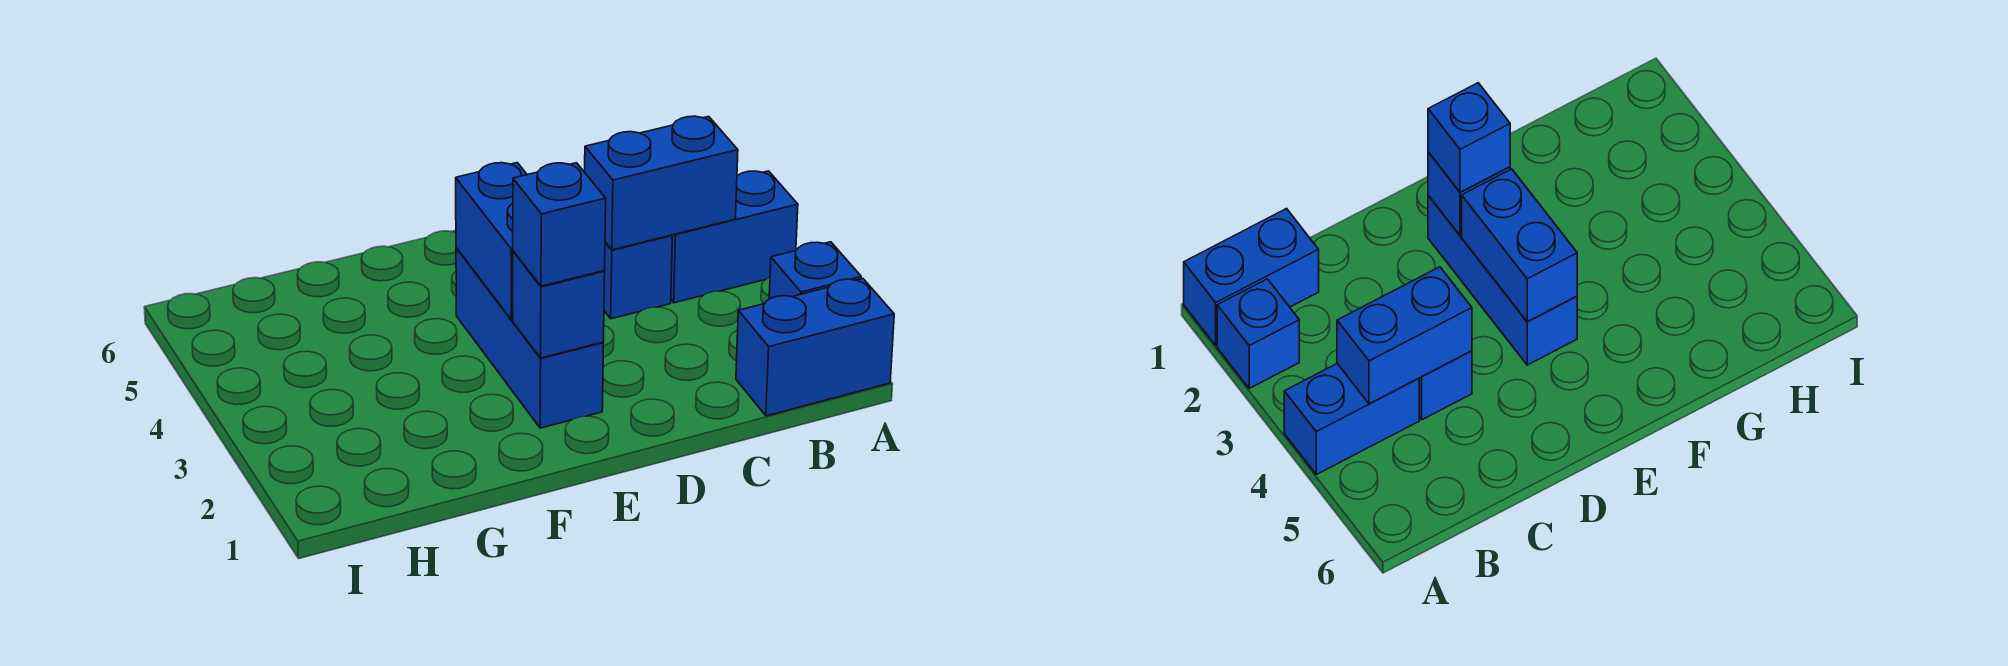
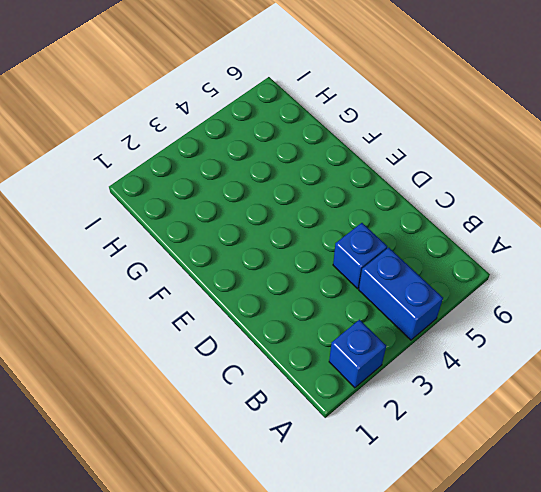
none -> blue 1x2 brick [736,279,894,416]
none -> blue 1x3 brick [456,248,603,428]

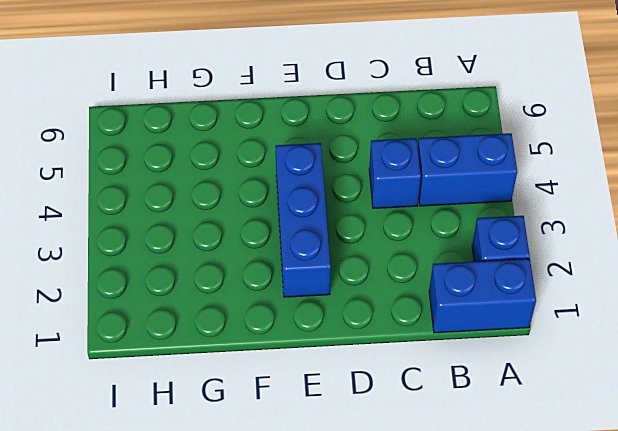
none -> blue 1x2 brick [585,116,738,250]
none -> blue 1x1 brick [513,251,605,358]

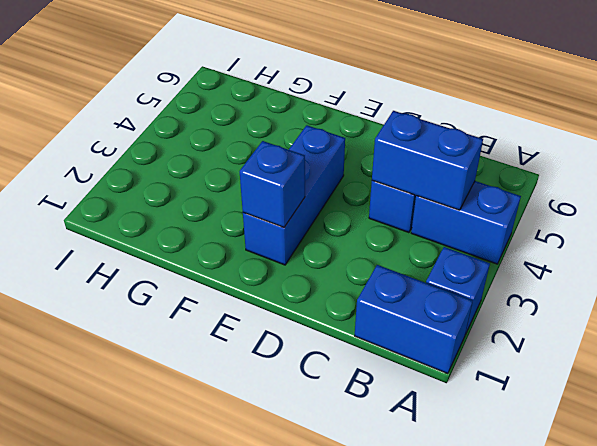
none -> blue 1x2 brick [456,163,527,320]
none -> blue 1x1 brick [513,163,606,286]

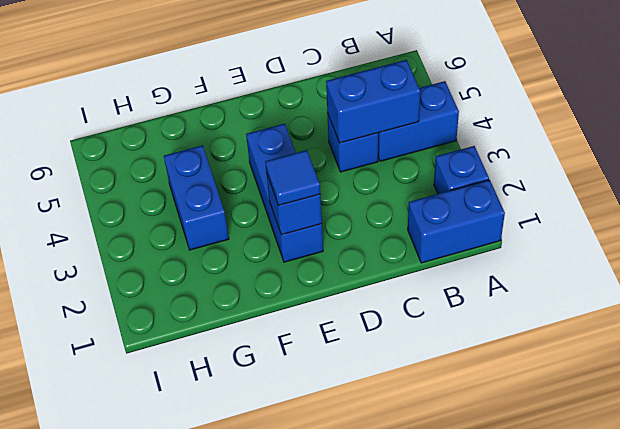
blue 1x1 tile [265,150,320,206] -> blue 1x1 brick [513,163,606,286]
blue 1x2 brick [164,145,229,250] -> blue 1x2 brick moved to [456,163,527,320]

